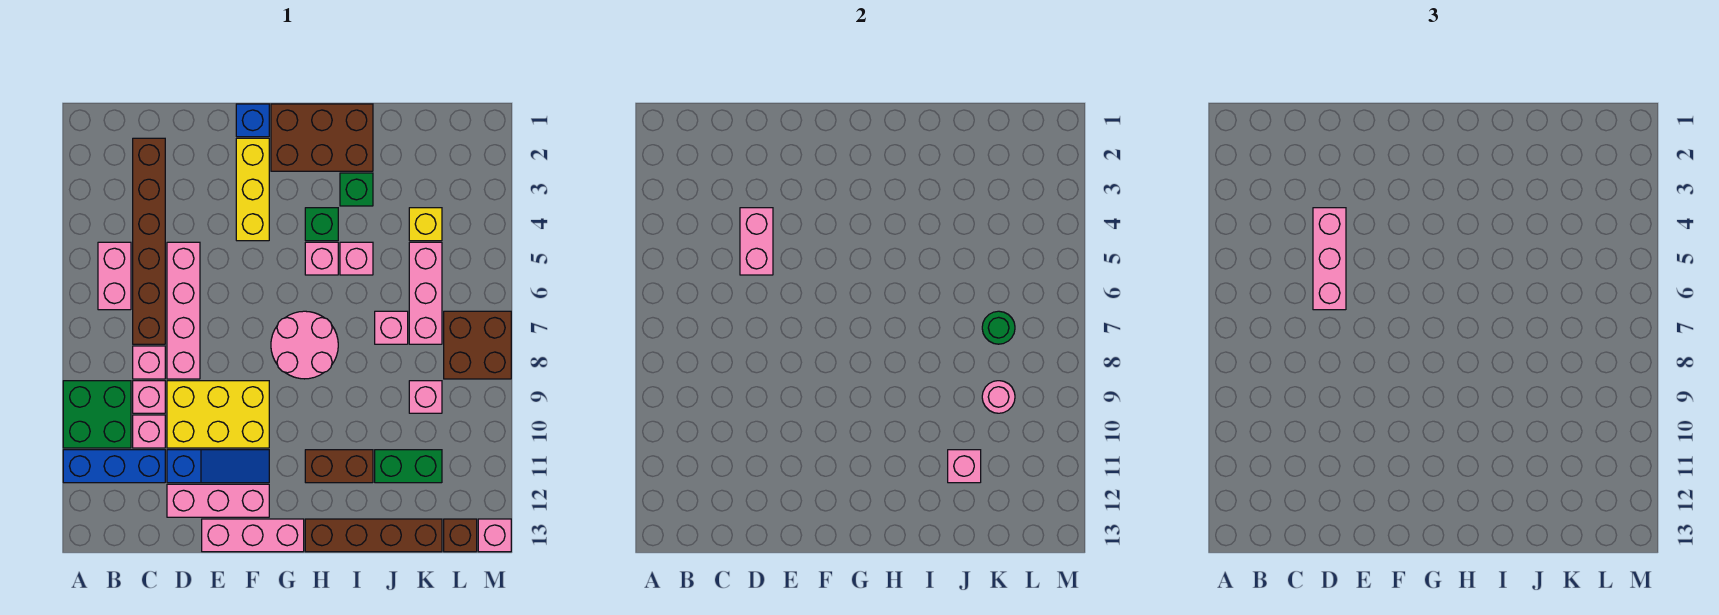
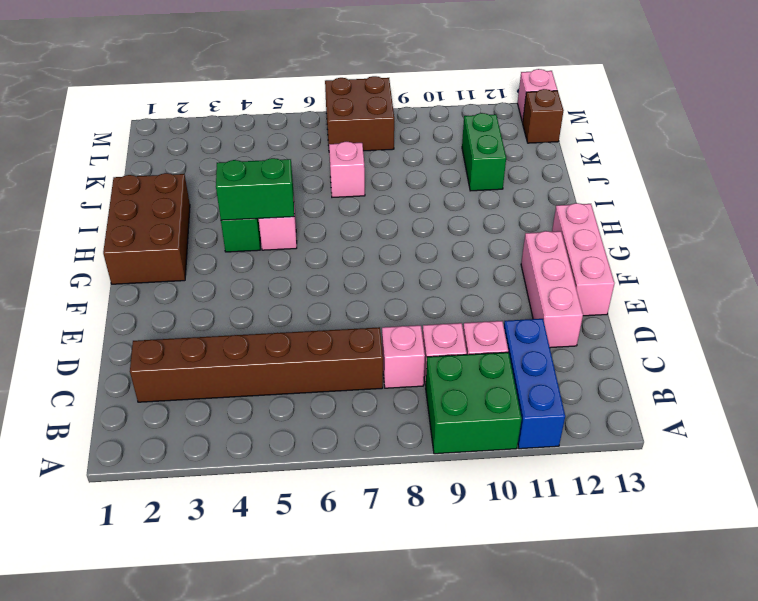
green 1x2 brick [216,158,294,220] -> none
none -> pink 1x2 brick [98,242,131,310]
none -> pink 1x4 brick [167,242,200,379]
none -> yellow 2x3 brick [167,381,269,448]
none -> blue 1x3 slope [167,450,269,483]

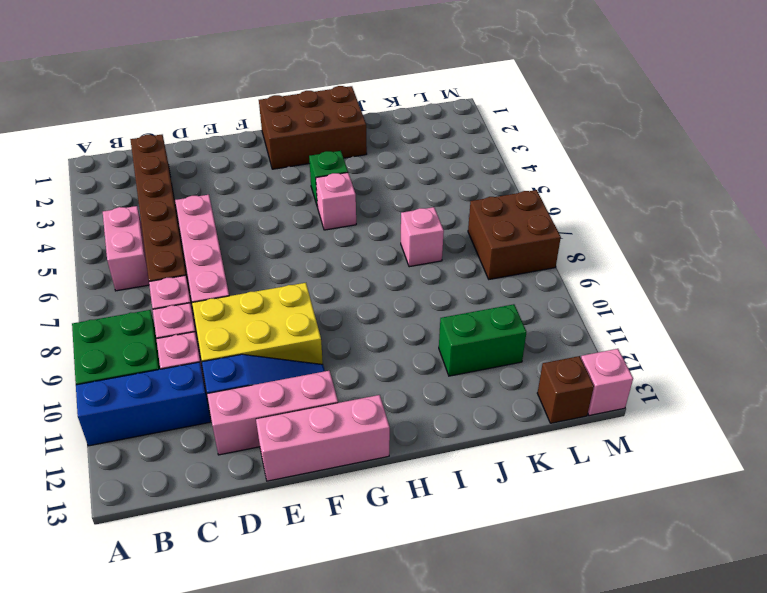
none -> blue 1x1 brick [236,104,269,137]
none -> yellow 1x3 brick [236,138,269,241]
none -> pink 2x2 round brick [271,311,338,379]
none -> brown 1x2 brick [305,450,373,483]

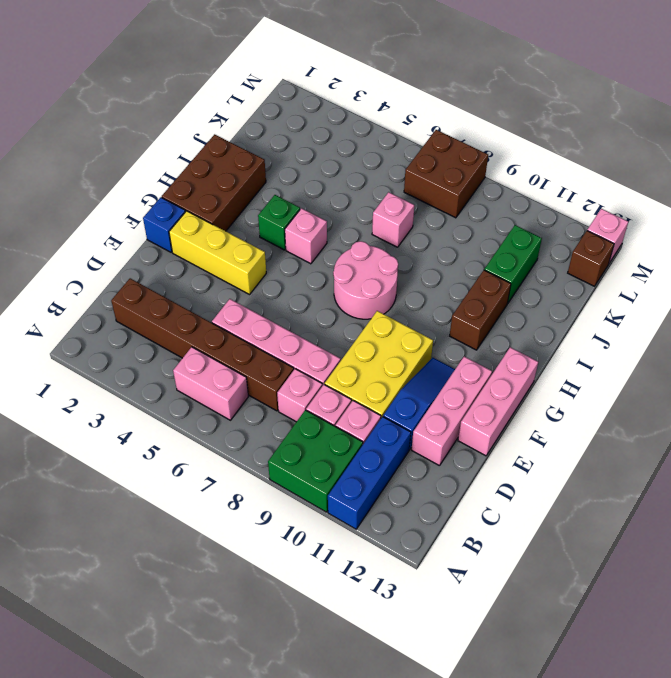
none -> brown 1x4 brick [305,519,442,552]
none -> green 1x1 brick [340,173,373,206]
none -> pink 1x1 brick [340,242,373,275]
none -> yellow 1x1 brick [409,208,442,241]

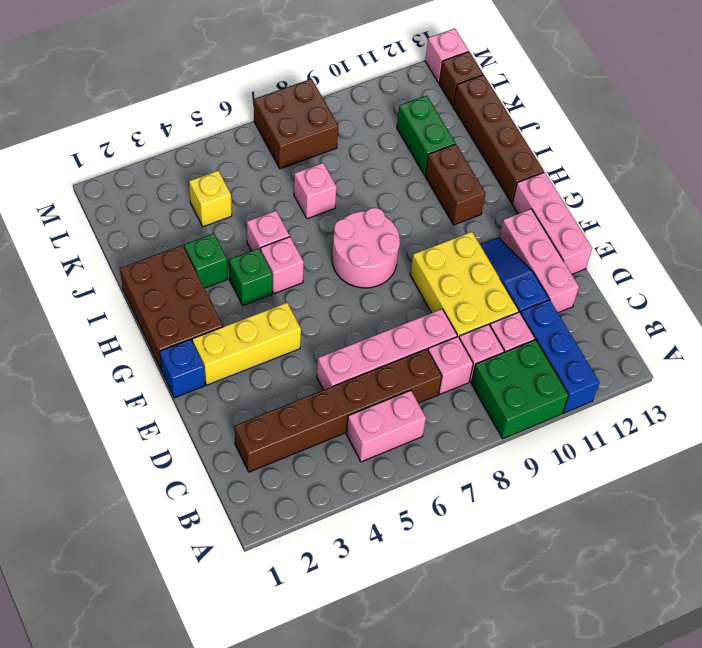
none -> pink 1x3 brick [409,242,442,344]
none -> pink 1x1 brick [409,381,442,413]
none -> pink 1x2 brick [740,208,773,275]
none -> pink 1x1 brick [948,450,981,483]

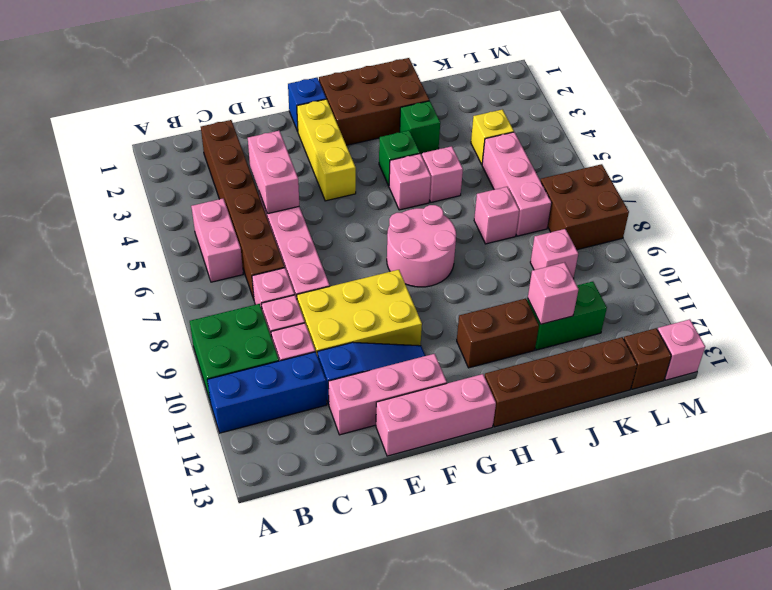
none -> green 1x1 round brick [982,311,1015,344]
none -> pink 1x1 round brick [982,381,1015,413]
none -> pink 1x3 brick [1313,208,1346,310]

